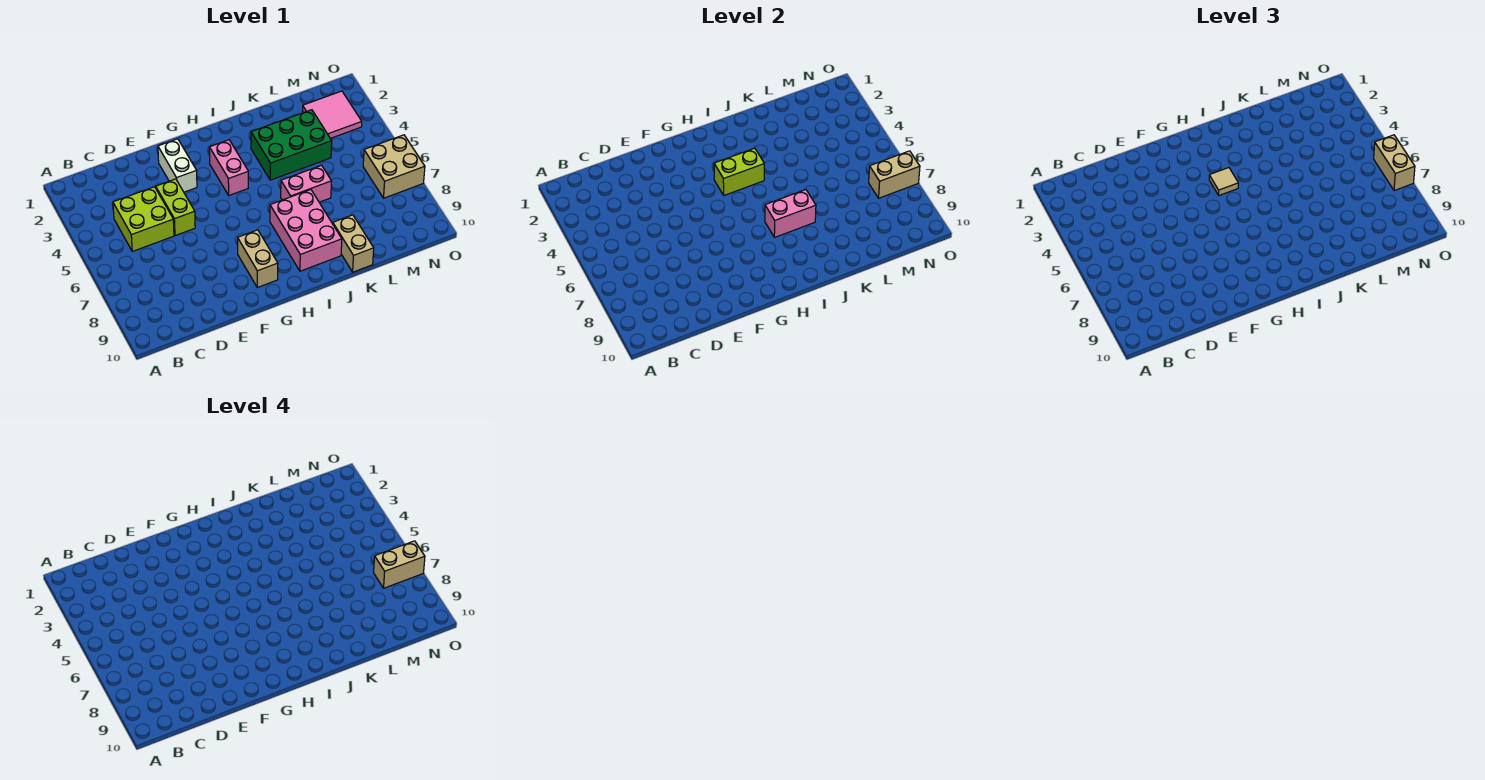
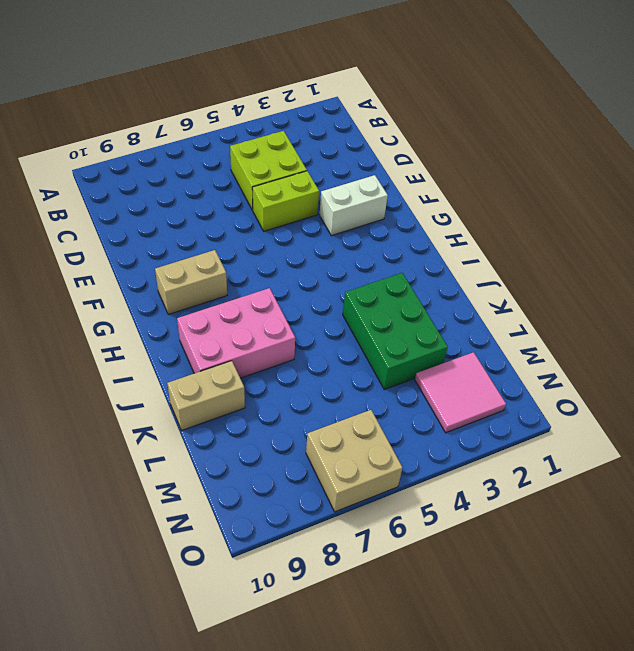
none -> pink 1x2 brick [209,140,248,195]
none -> pink 1x2 brick [281,165,332,202]
none -> lime 1x2 brick [714,148,764,195]

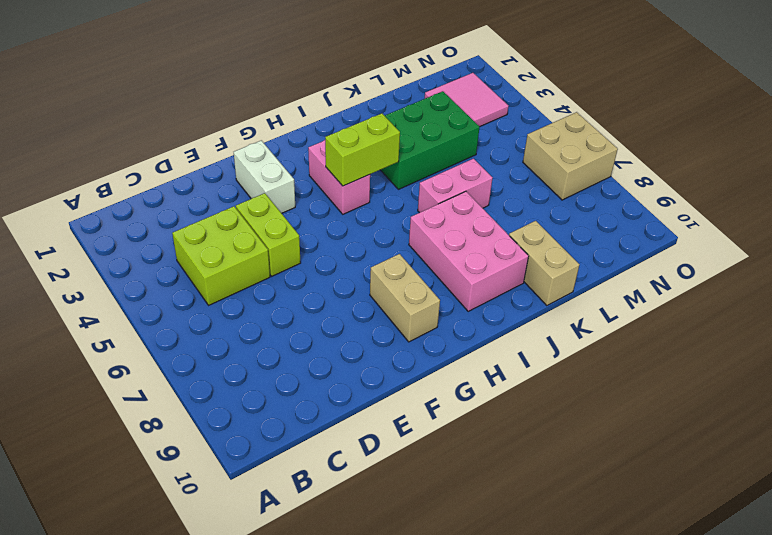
none -> pink 1x2 brick [765,190,816,237]
none -> tan 1x2 brick [869,151,920,198]
none -> tan 1x1 tile [1209,168,1238,195]

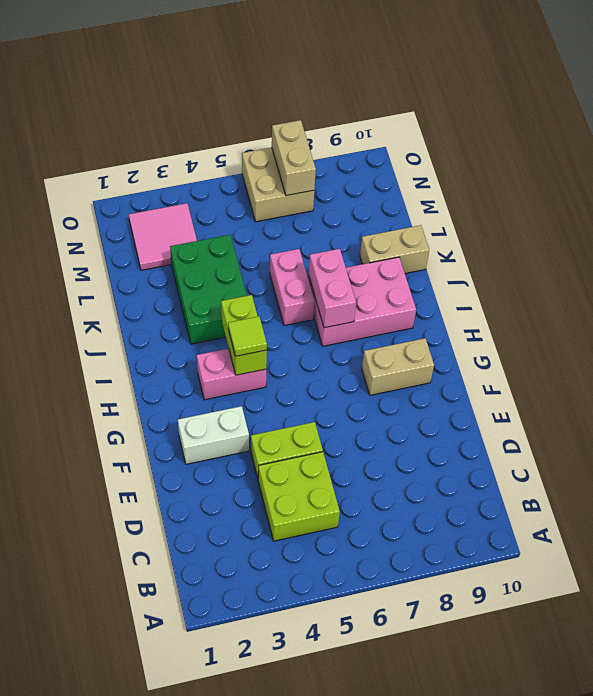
lime 1x1 tile [228,316,267,356] -> tan 1x1 tile [1209,168,1238,195]
none -> tan 1x2 brick [1374,135,1415,191]
none -> tan 1x2 brick [374,541,425,588]

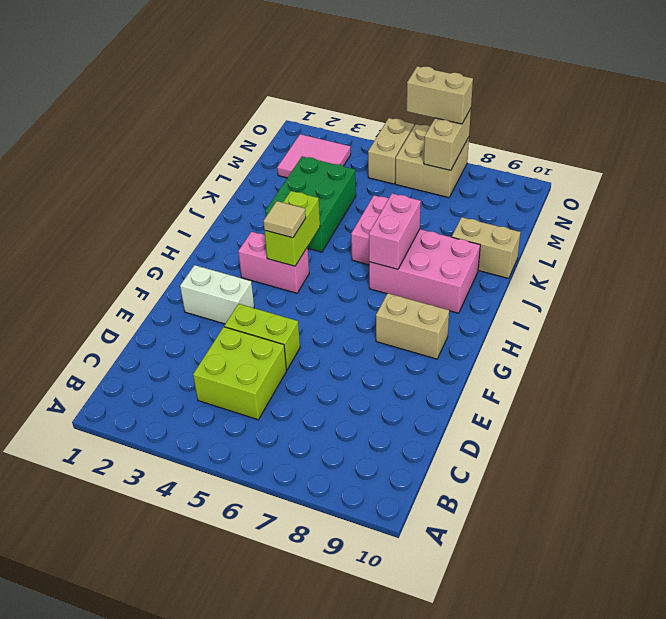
tan 1x2 brick [368,118,414,184] -> tan 1x2 brick moved to [374,541,425,588]

